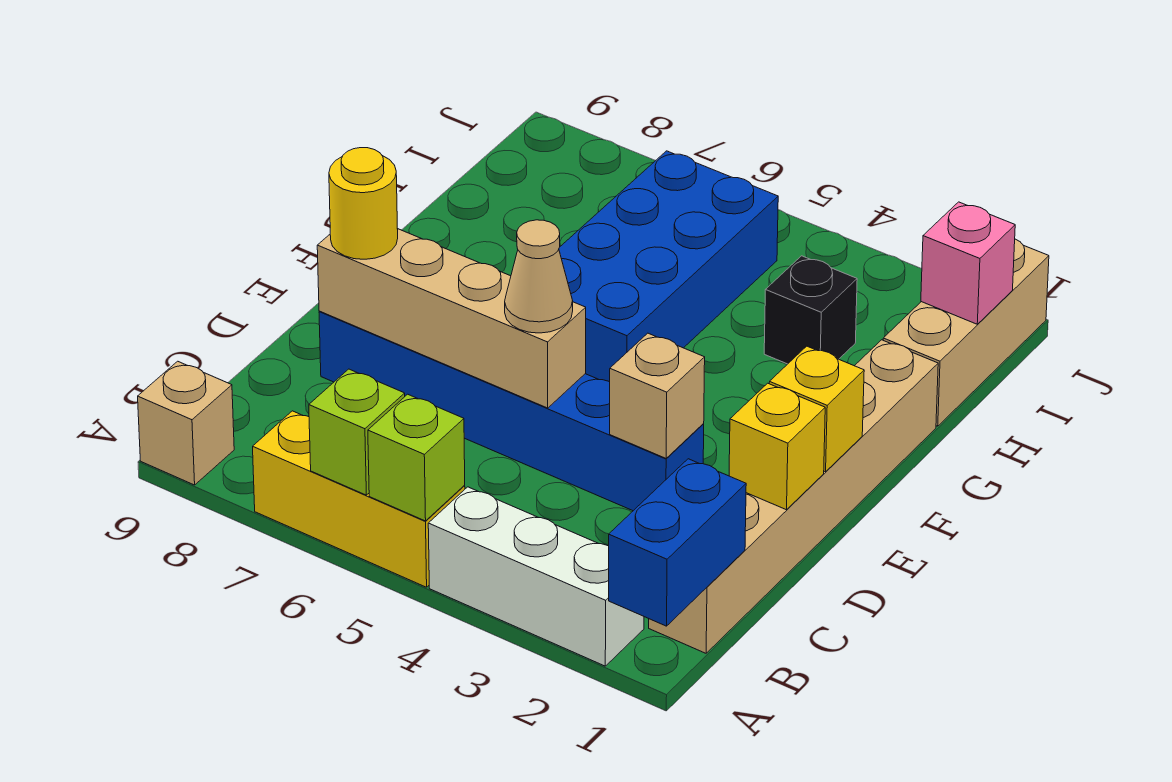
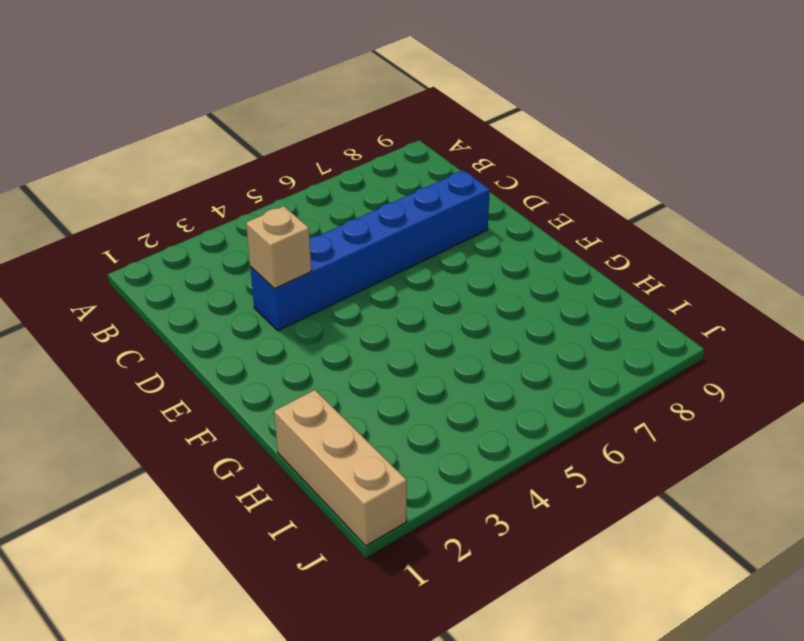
none -> white 1x3 brick [428,487,644,666]
none -> yellow 1x3 brick [253,411,465,587]
none -> tan 1x1 brick [138,361,234,485]

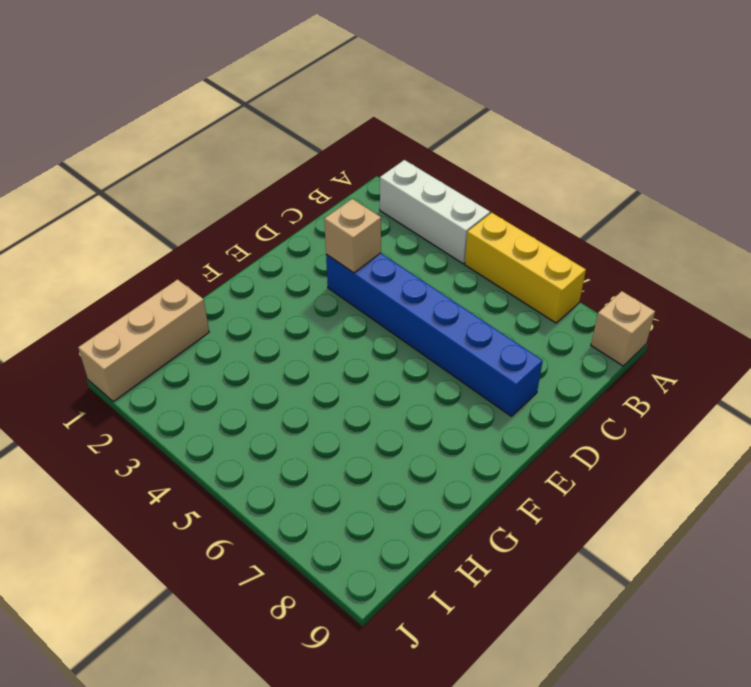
none -> tan 1x6 brick [649,340,938,653]
none -> blue 2x4 brick [559,151,778,382]
none -> black 1x1 brick [764,256,857,364]

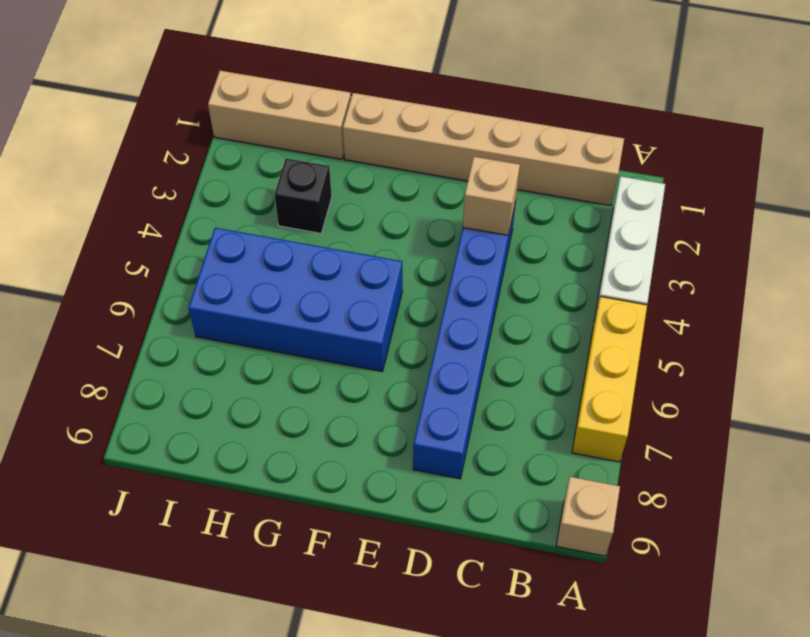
none -> blue 1x2 brick [609,459,746,626]
none -> lime 1x1 brick [368,394,465,521]
none -> lime 1x1 brick [309,369,405,495]

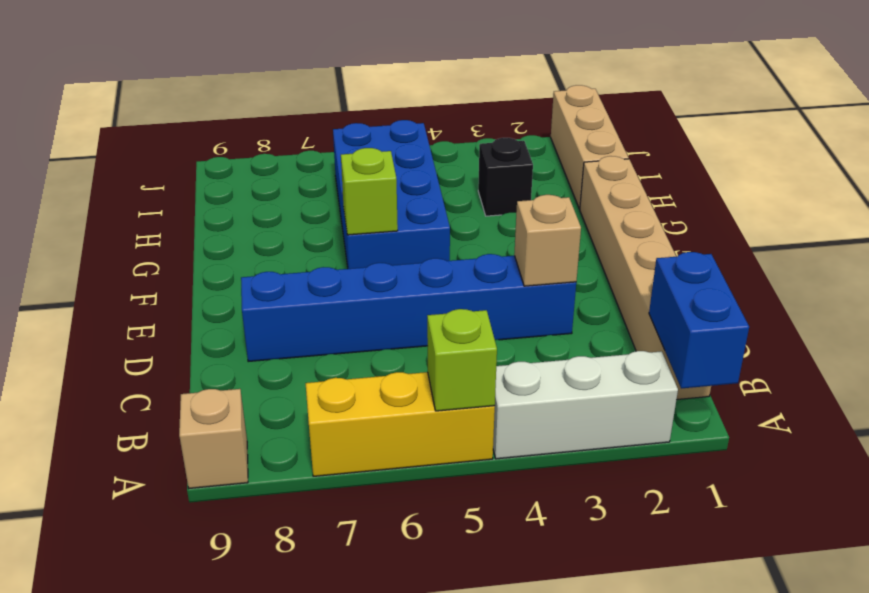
lime 1x1 brick [341,148,398,235] -> lime 1x1 brick moved to [309,369,405,495]
none -> yellow 1x1 brick [729,383,825,510]
none -> tan 1x4 brick [317,229,586,408]
none -> yellow 1x1 brick [769,346,864,472]

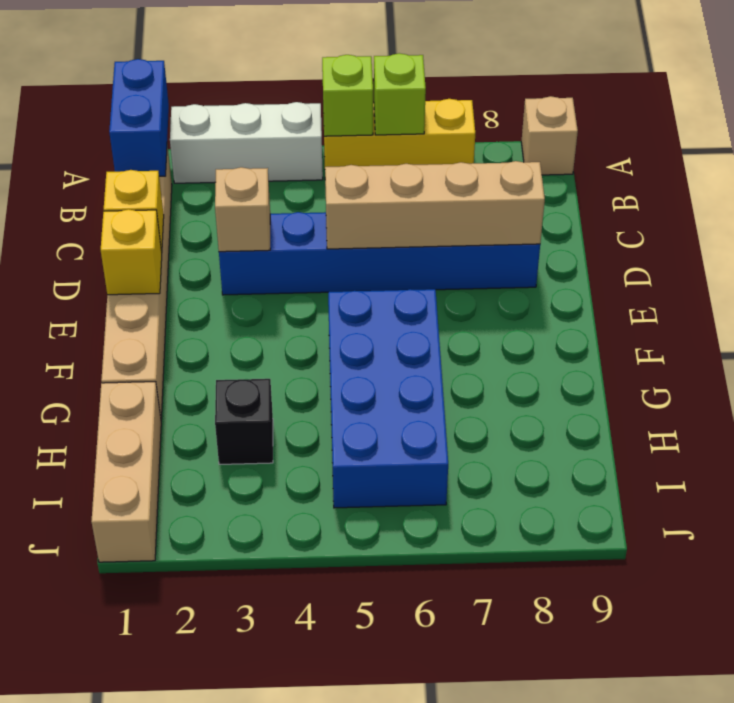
none -> pink 1x1 brick [921,202,1015,324]
none -> tan 1x1 cone [505,220,573,333]
none -> yellow 1x1 round brick [329,148,398,259]

